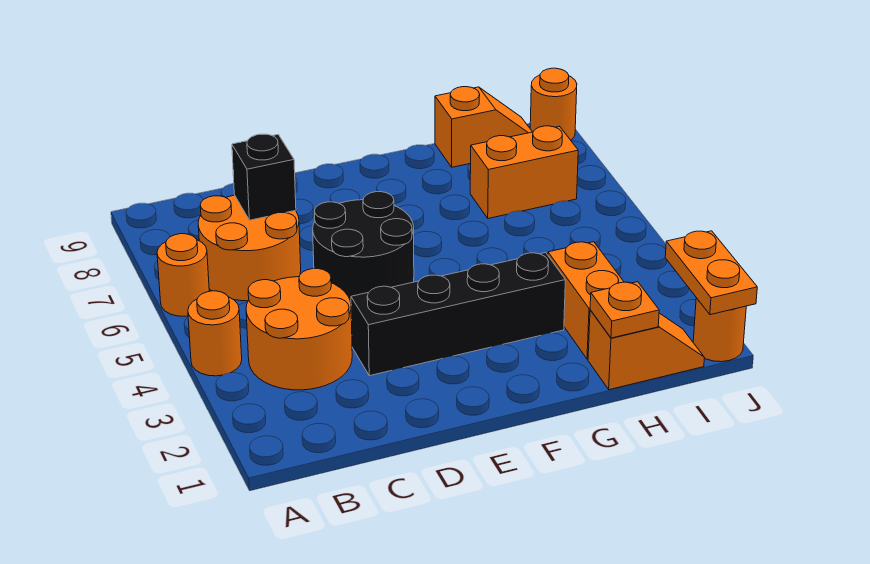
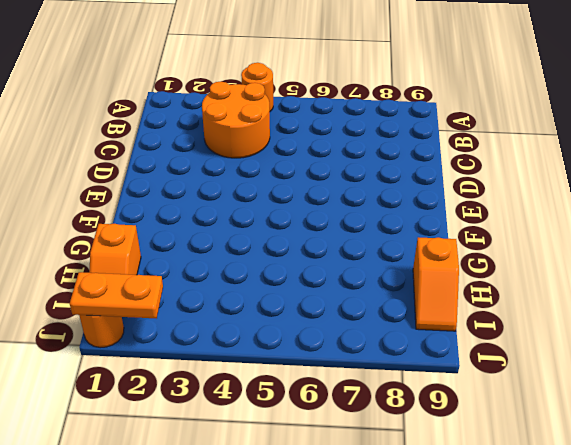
none -> orange 1x1 round brick [157,234,209,316]
none -> orange 2x2 round brick [198,195,301,301]
none -> black 1x4 brick [351,253,565,376]

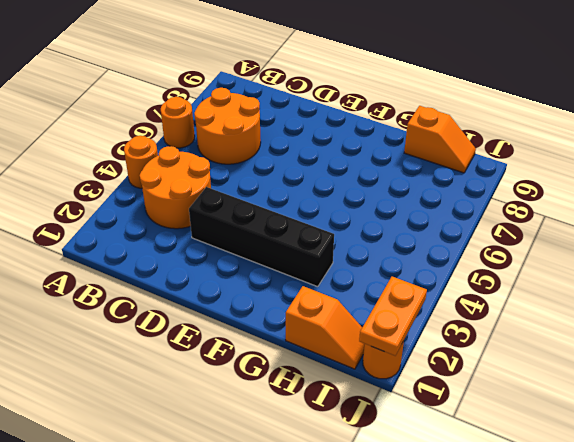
none -> black 2x2 round brick [313,192,414,302]
none -> orange 1x2 brick [548,242,624,359]
none -> orange 1x2 brick [470,126,578,219]

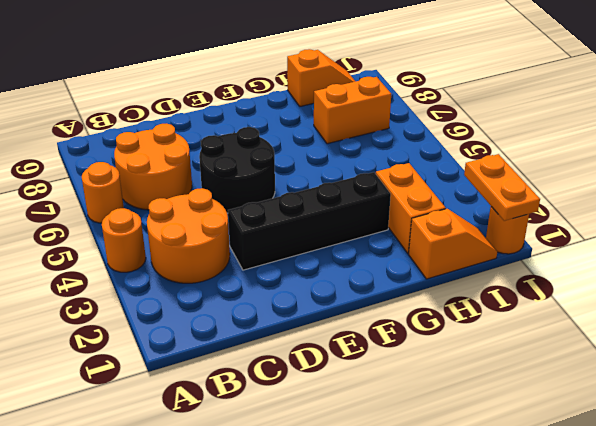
none -> orange 1x1 round brick [530,68,577,140]
none -> black 1x1 brick [232,134,296,220]
none -> orange 1x1 plate [590,282,659,338]

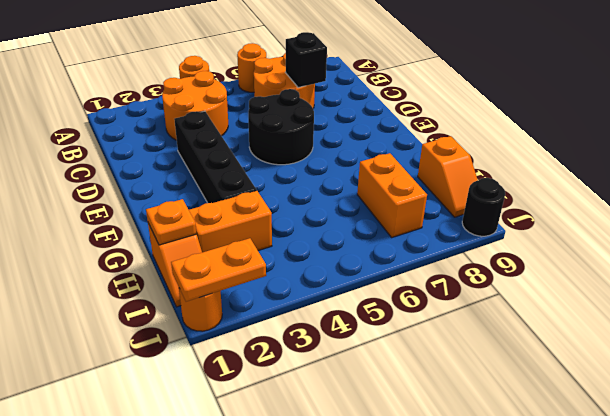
black 1x1 round brick [462,178,505,236] -> orange 1x1 round brick [530,68,577,140]

